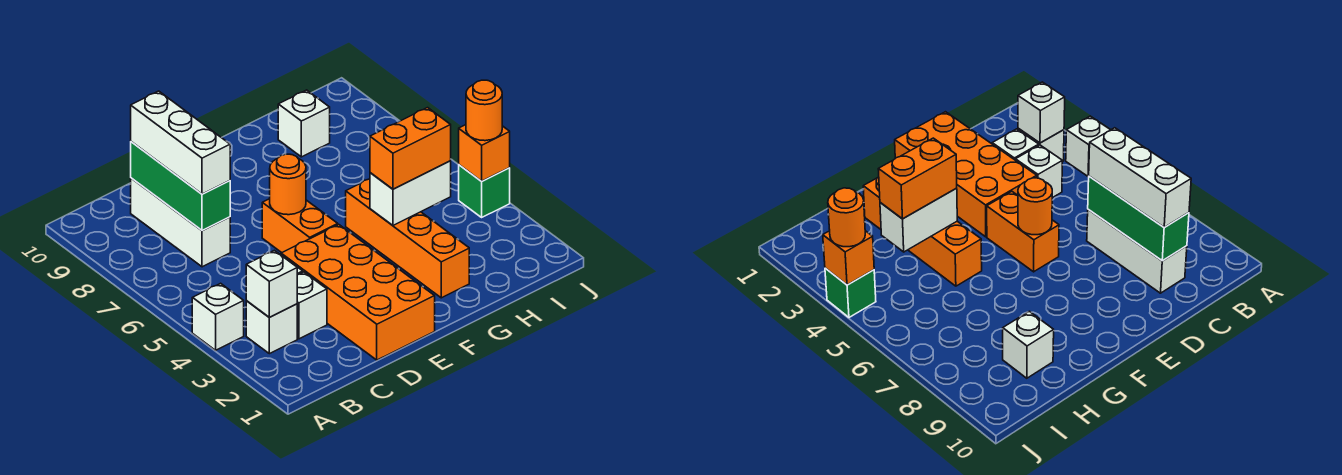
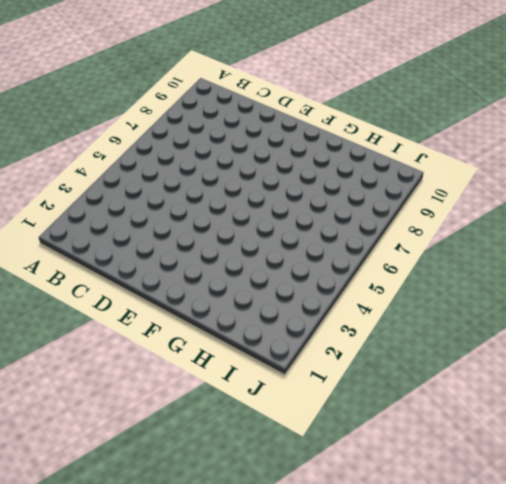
none -> white 1x1 brick [192,283,244,350]
none -> white 1x1 brick [246,301,297,354]
none -> white 1x1 brick [297,272,327,339]

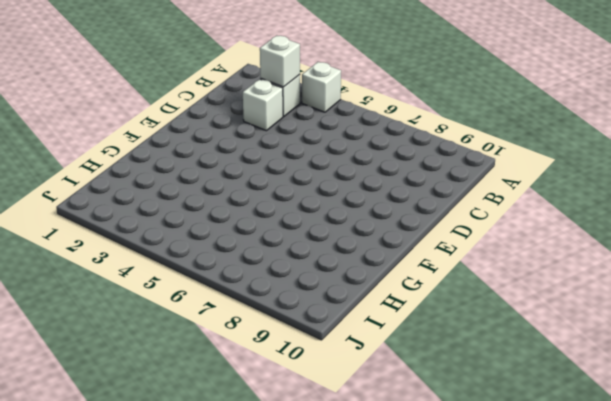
none -> white 1x1 brick [1016,145,1062,198]
none -> white 1x3 brick [131,178,230,267]
none -> orange 2x4 brick [281,225,435,360]

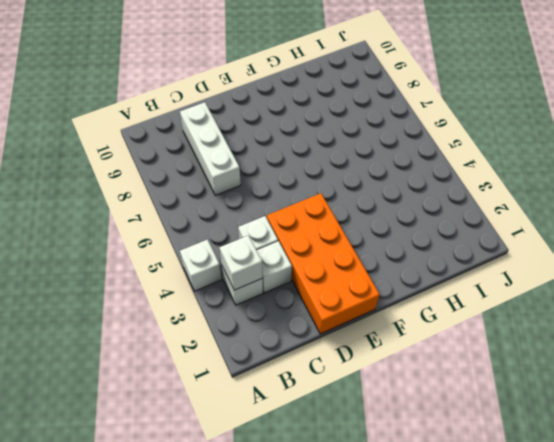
none -> orange 1x2 brick [262,199,338,253]
none -> orange 1x4 brick [346,179,469,298]
none -> white 1x1 brick [278,90,330,157]

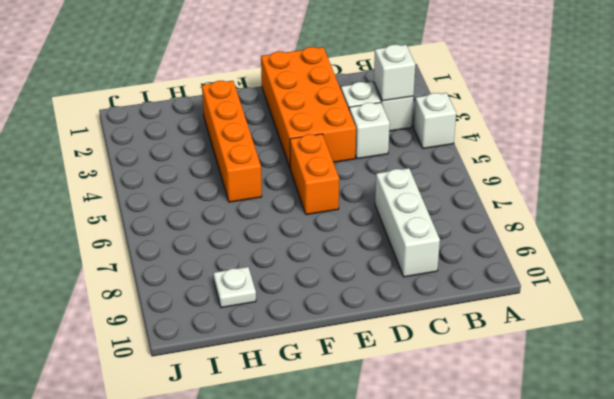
white 1x1 plate [214,267,256,308] -> white 1x1 brick [278,90,330,157]
none -> green 1x1 brick [459,165,510,217]
none -> green 1x3 brick [131,142,230,231]
none -> orange 1x1 round brick [270,154,306,215]

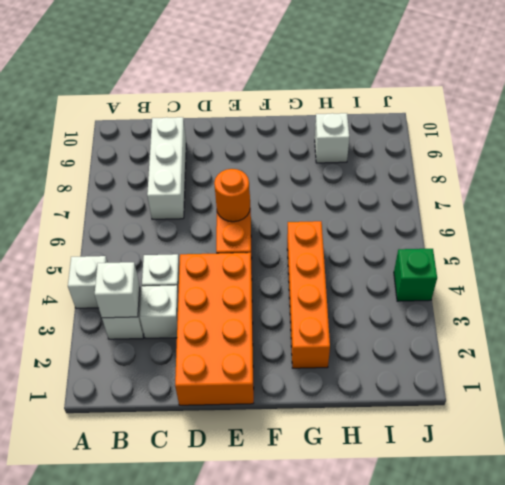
none -> green 1x3 brick [131,142,230,231]
none -> white 1x2 brick [370,161,451,225]
none -> orange 1x1 brick [459,125,510,181]

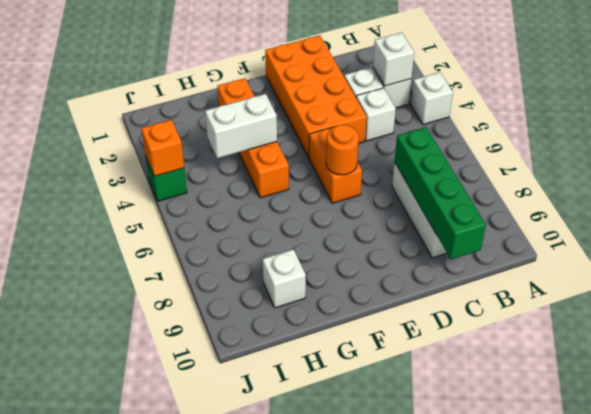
green 1x4 brick [395,127,486,259] -> green 1x3 brick [131,142,230,231]
none -> white 1x3 brick [131,91,230,194]
none -> orange 1x2 brick [370,108,451,189]
none -> orange 1x1 round brick [466,80,502,141]

